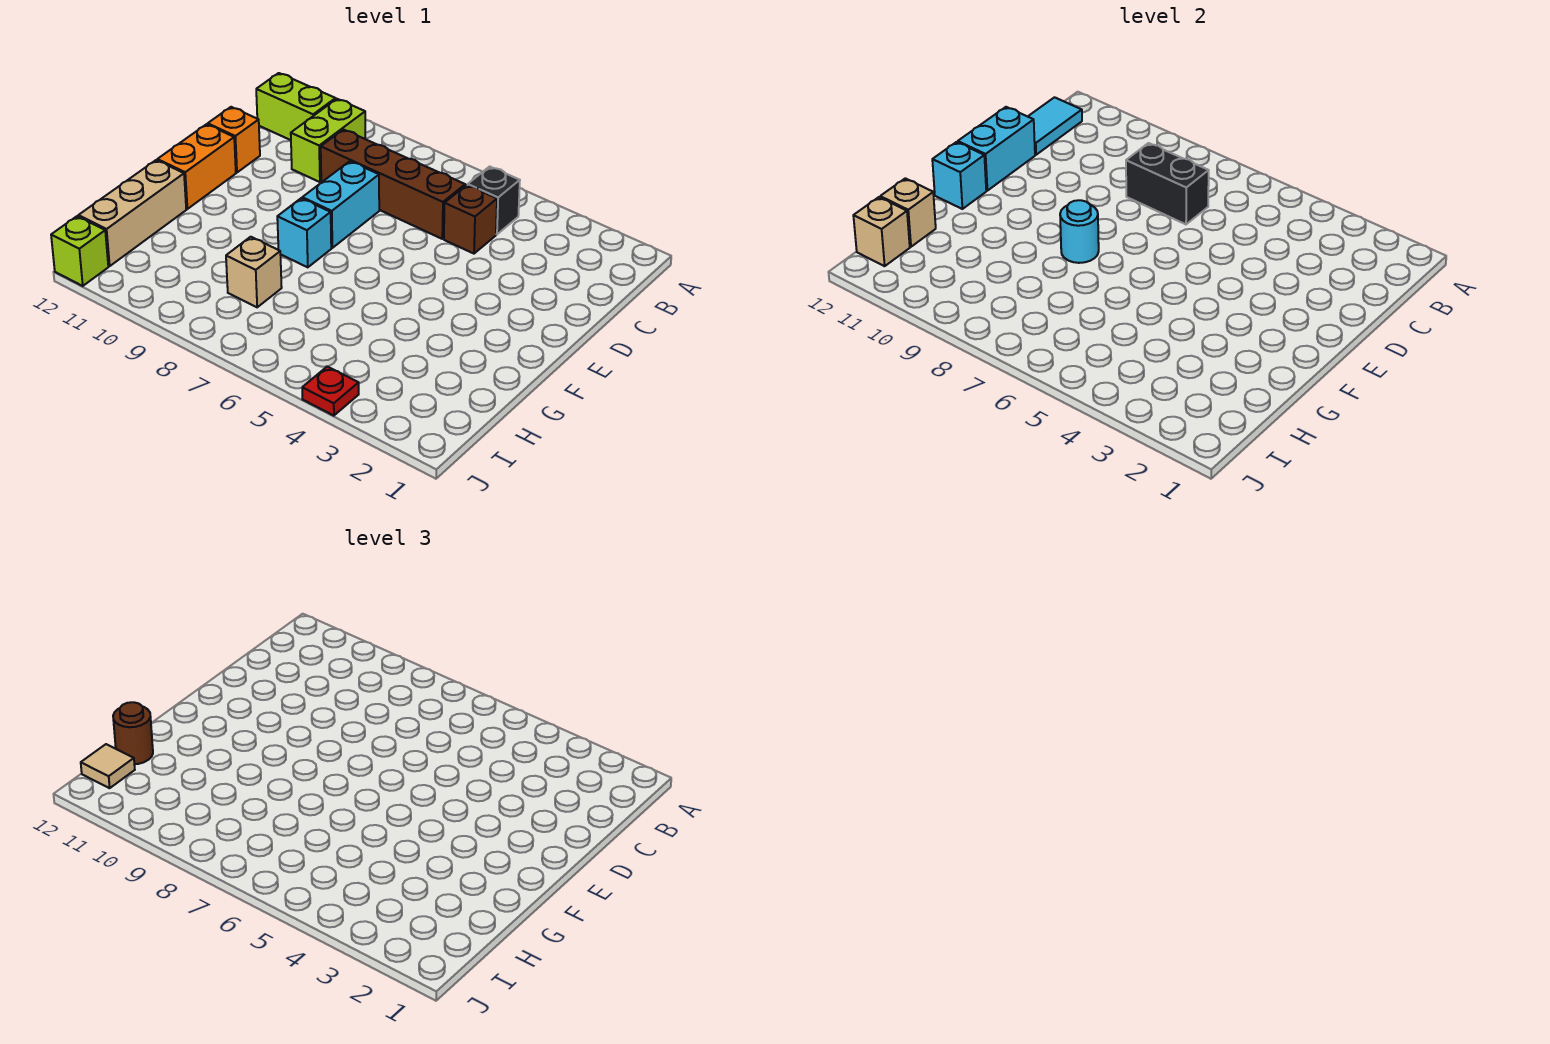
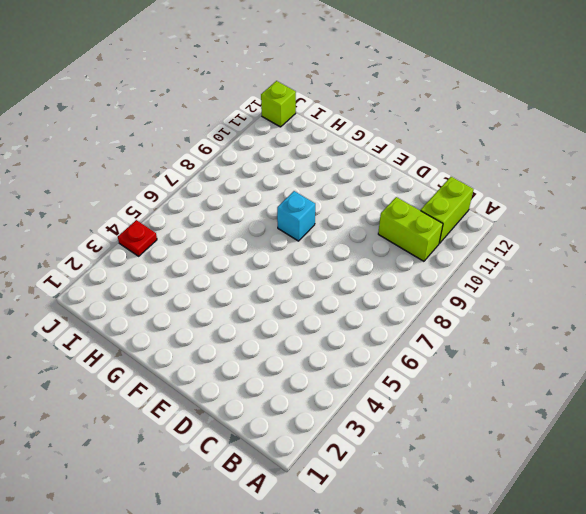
none -> black 1x1 brick [468,166,520,234]
none -> brown 1x1 brick [444,185,497,254]
none -> brown 1x4 brick [321,129,465,239]

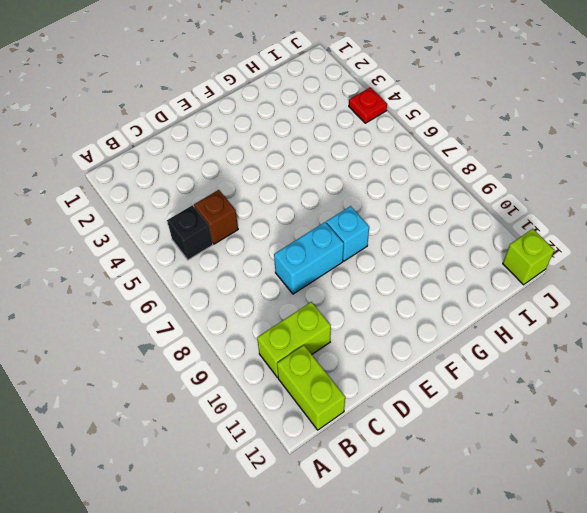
none -> brown 1x4 brick [321,129,465,239]
none -> orange 1x1 brick [208,107,260,173]
none -> orange 1x2 brick [157,124,236,209]

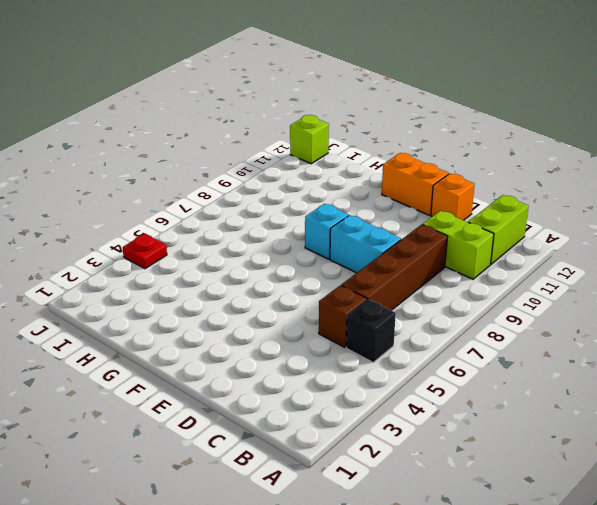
none -> tan 1x3 brick [78,160,186,266]
none -> tan 1x1 brick [226,237,282,307]
none -> cyan 1x2 tile [1028,97,1082,155]

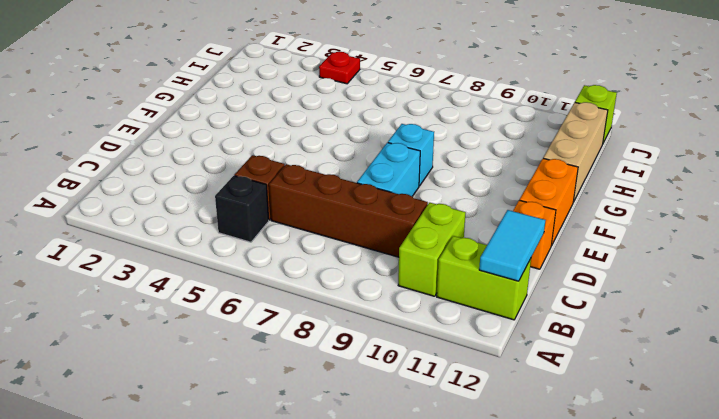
none -> tan 1x1 brick [226,237,282,307]
none -> black 1x2 brick [1126,143,1209,224]
none -> cyan 1x2 brick [958,107,1035,191]

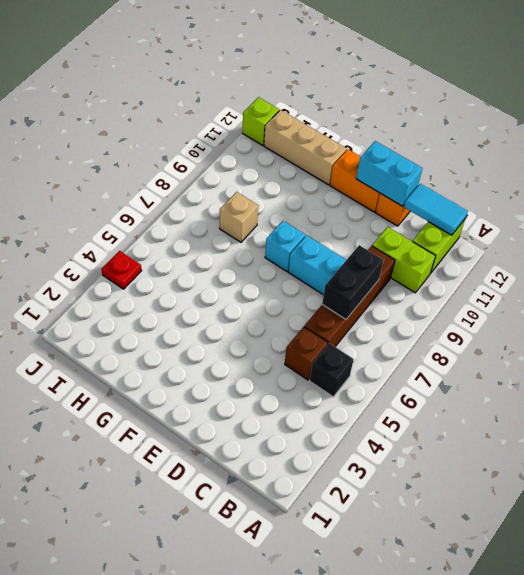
none -> cyan 1x1 round brick [1060,200,1099,263]
none -> cyan 1x1 brick [932,142,986,209]
none -> tan 1x1 brick [880,178,936,247]

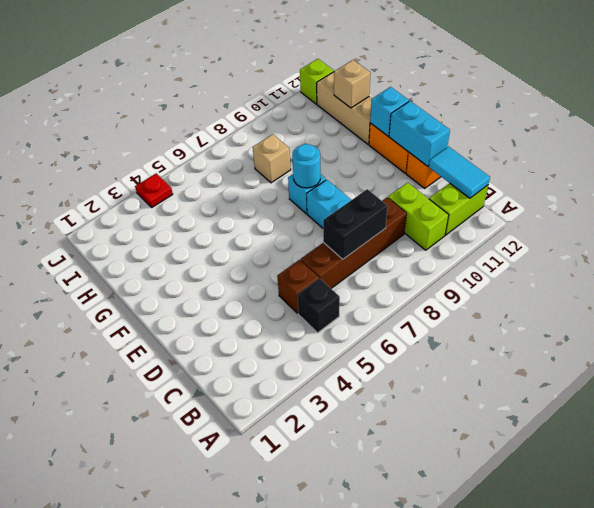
none -> tan 1x1 brick [853,197,910,266]
none -> brown 1x1 round brick [113,702,153,764]
none -> tan 1x1 tile [81,744,135,788]

